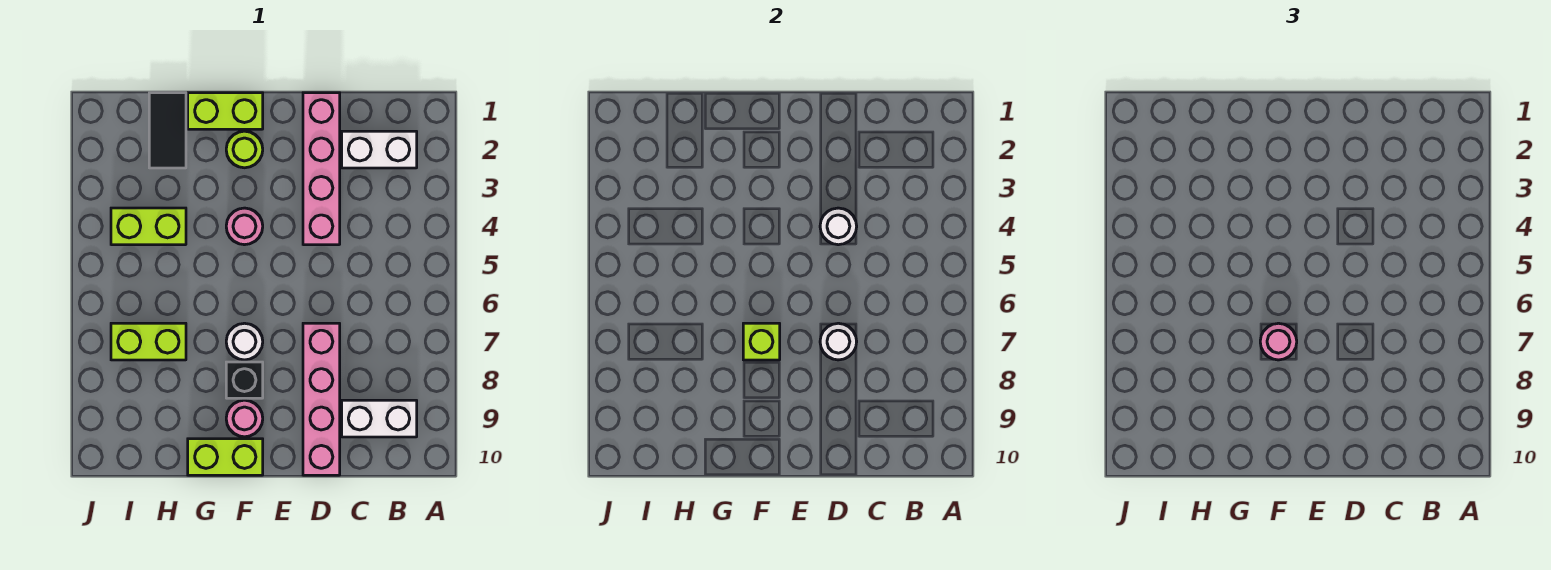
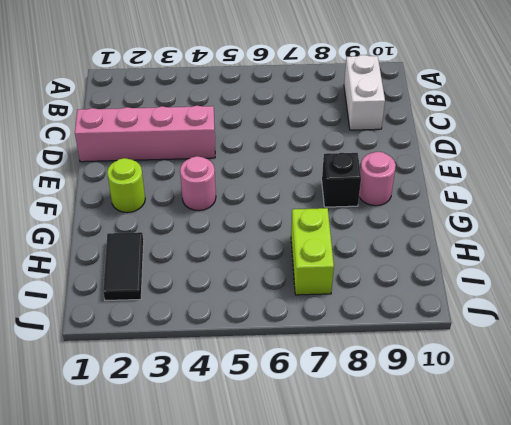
black 1x2 tile [103,232,144,301] -> black 1x2 tile turned to [149,93,186,168]
none -> white 1x2 brick [342,131,417,168]
none -> pink 1x4 brick [303,323,340,475]
none -> lime 1x2 brick [188,93,263,129]

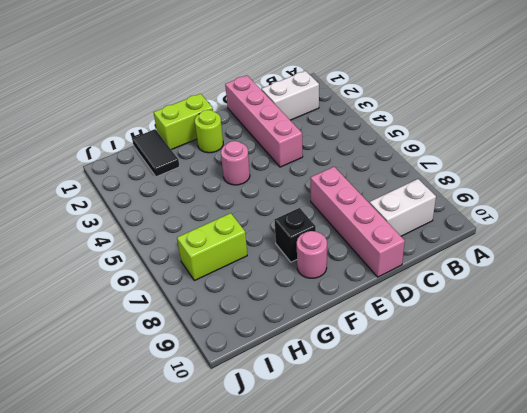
none -> white 1x1 round brick [226,323,263,360]
none -> lime 1x2 brick [188,439,263,475]
none -> lime 1x2 brick [111,208,186,245]

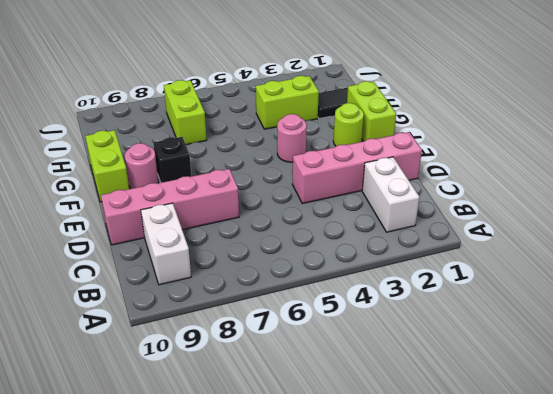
lime 1x2 brick [256,76,319,129] -> lime 1x2 brick turned to [111,208,186,245]
none -> white 1x1 round brick [226,323,263,360]
none -> white 1x1 round brick [820,208,857,245]
none -> white 1x1 round brick [820,323,857,360]

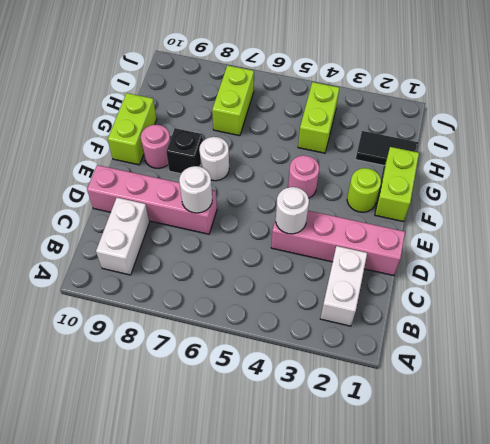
none -> lime 1x1 brick [743,323,780,360]
none -> pink 1x1 round brick [1260,323,1297,360]

